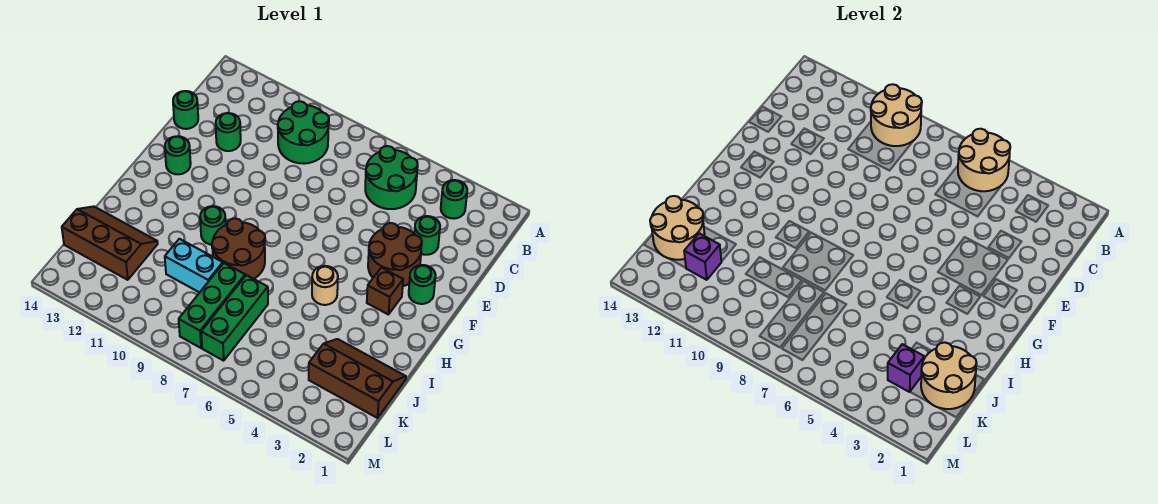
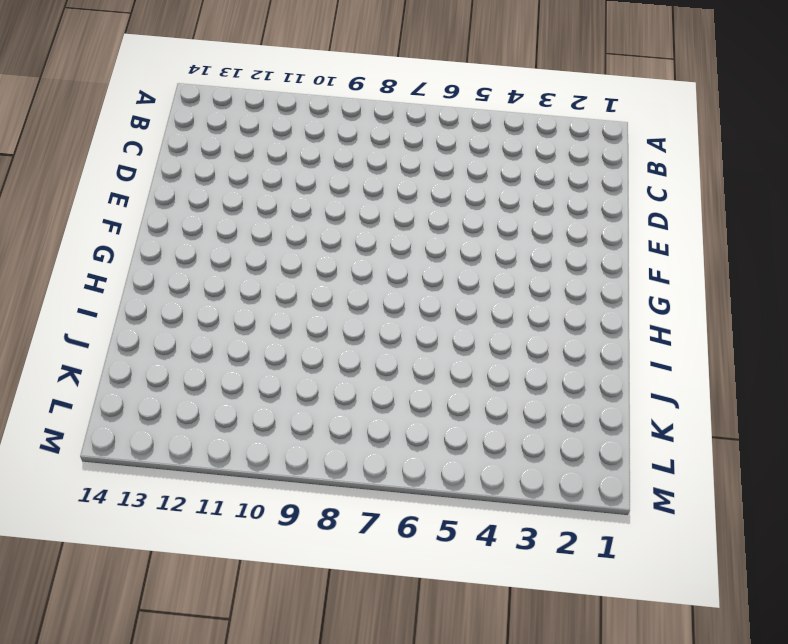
none -> green 1x1 round brick [441,180,467,219]
none -> green 2x2 round brick [365,146,418,209]
none -> green 2x2 round brick [278,101,329,164]

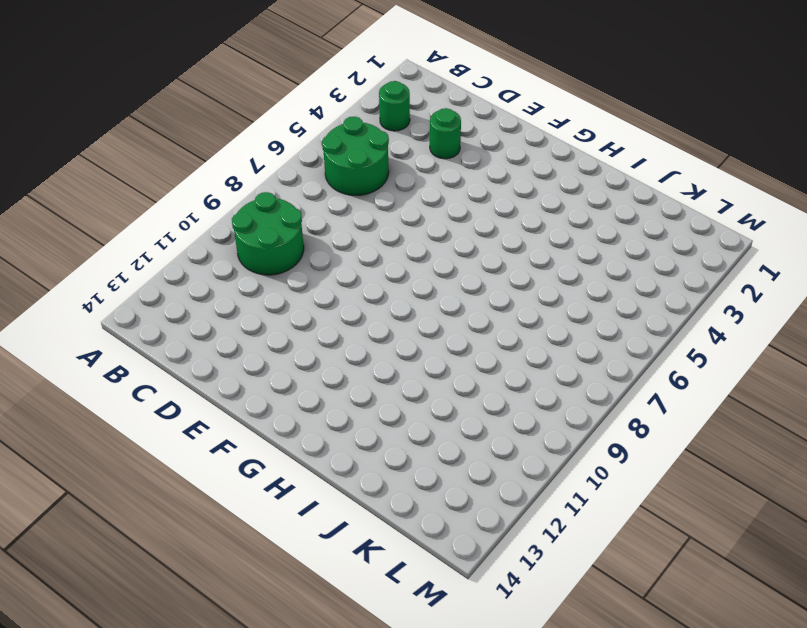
none -> green 1x1 round brick [216,113,241,151]
none -> green 1x1 round brick [173,91,198,129]
none -> brown 2x2 round brick [368,223,422,286]

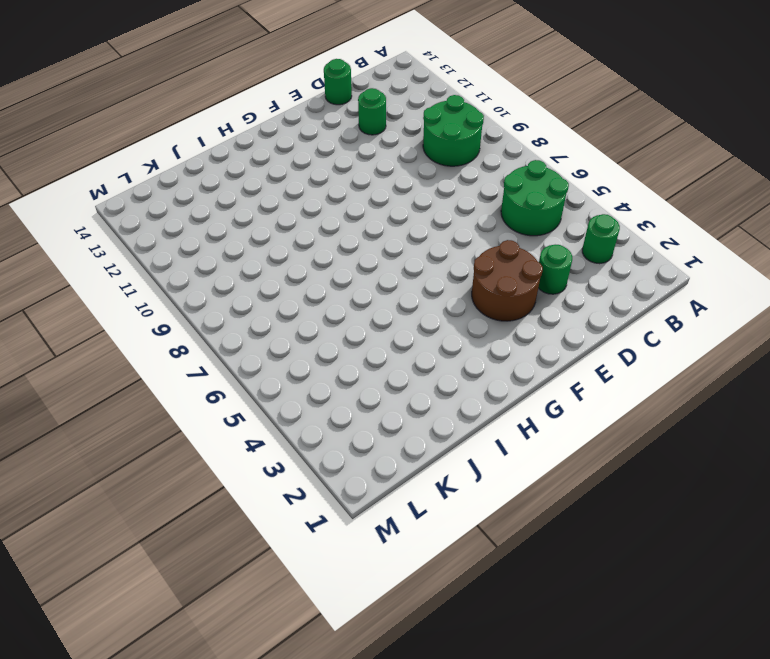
none -> green 1x1 round brick [409,265,436,304]
none -> green 1x1 round brick [165,136,191,174]
none -> brown 1x1 brick [367,268,403,315]

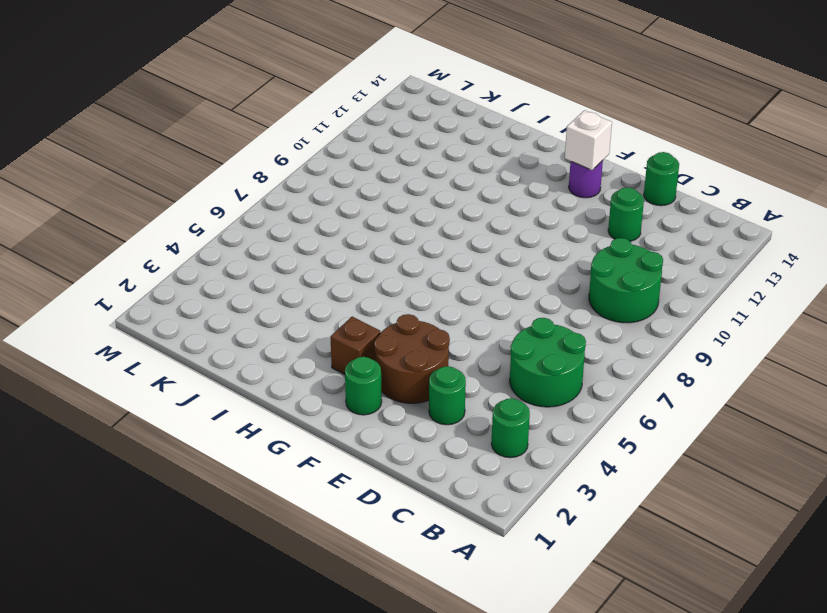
purple 1x1 round brick [569,160,603,198] -> green 1x1 round brick [165,136,191,174]
white 1x1 brick [565,110,612,170] -> none
none -> tan 1x1 round brick [312,266,338,305]
none -> brown 2x2 round brick [212,218,265,279]
none -> green 1x1 round brick [200,206,226,245]

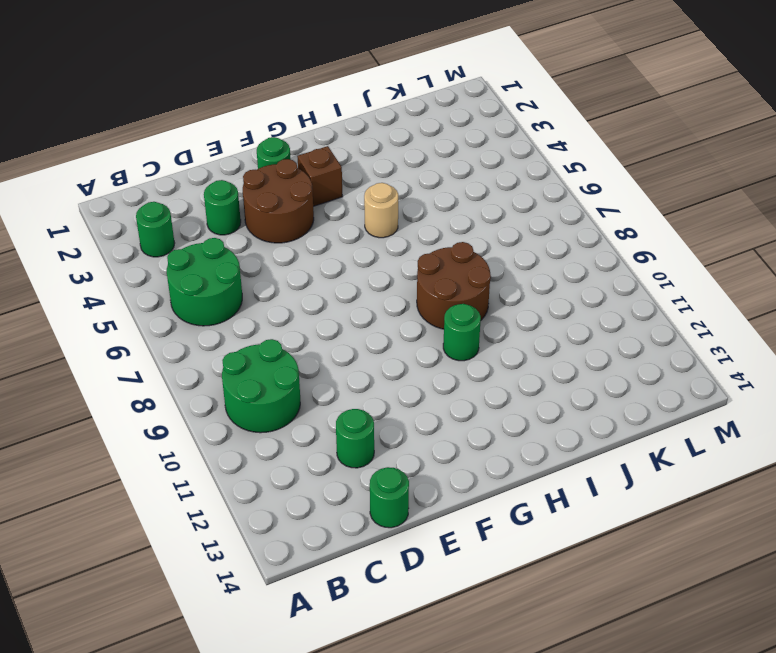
none -> green 1x1 round brick [165,136,191,174]
none -> brown 2x3 slope [309,339,406,418]
none -> green 1x3 brick [201,275,268,361]

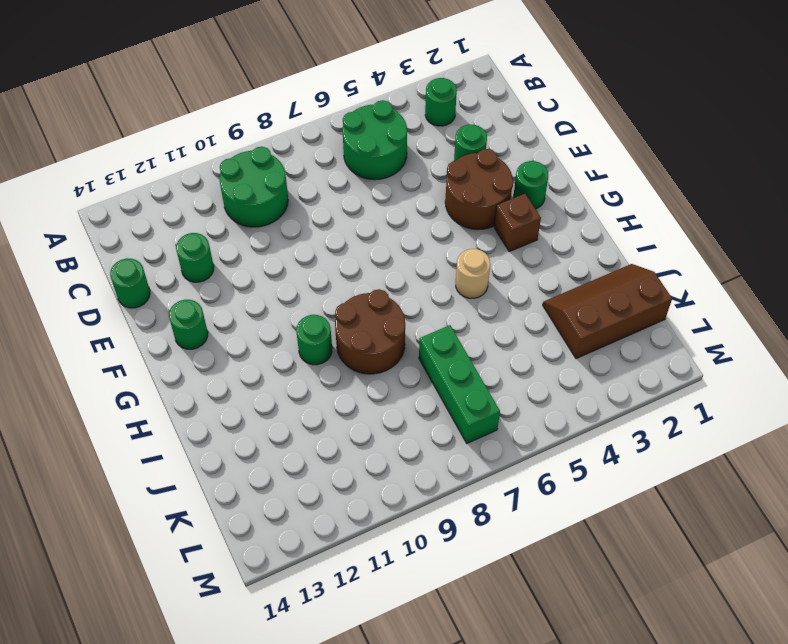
none -> green 1x3 brick [179,263,245,348]
none -> cyan 1x2 brick [165,239,223,293]
none -> brown 2x3 slope [62,206,158,280]

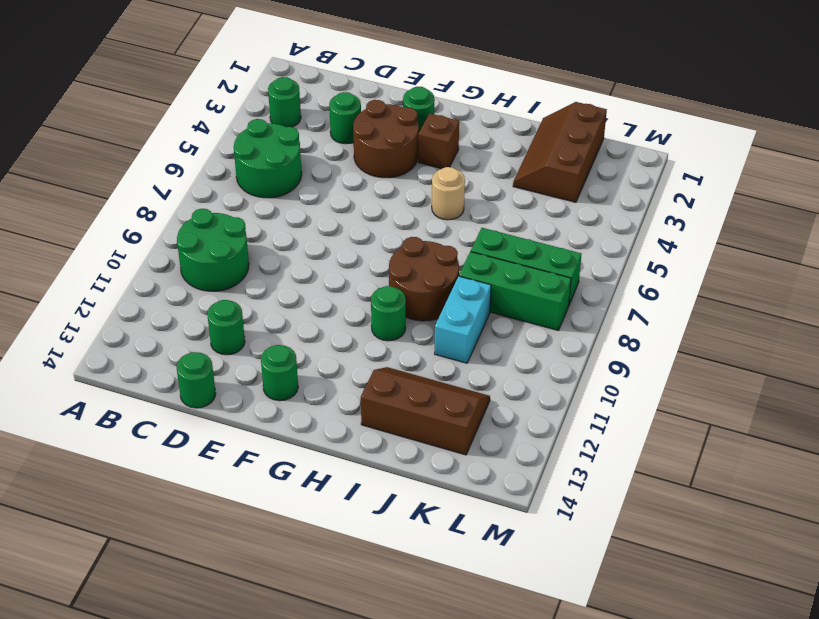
brown 2x3 slope [360,367,490,455] -> brown 2x3 slope turned to [62,206,158,280]
none -> tan 2x2 round brick [958,129,1010,191]
none -> tan 2x2 round brick [871,84,922,146]
none -> tan 2x2 round brick [921,342,977,409]

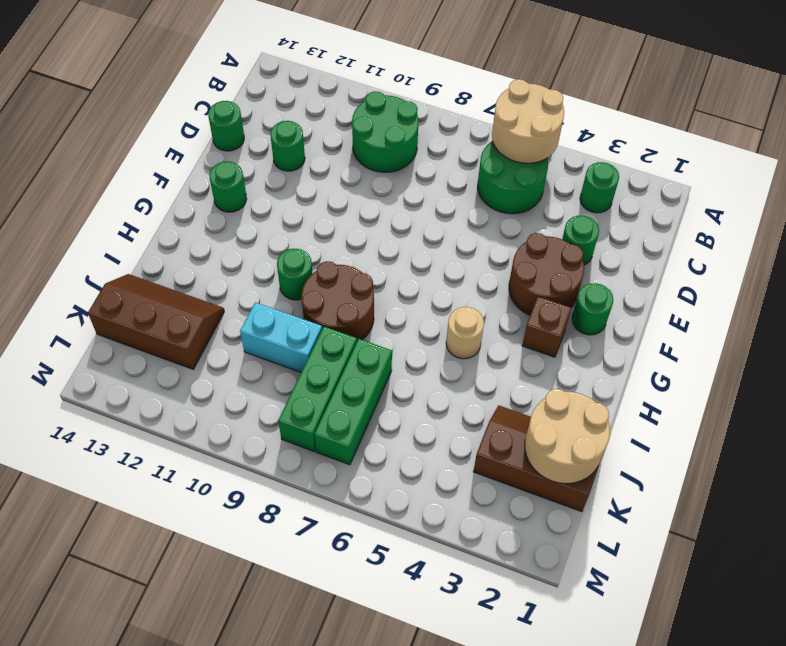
none -> tan 2x2 round brick [871,84,922,146]
none -> tan 2x2 round brick [650,196,705,260]
none -> purple 1x1 brick [888,344,924,392]

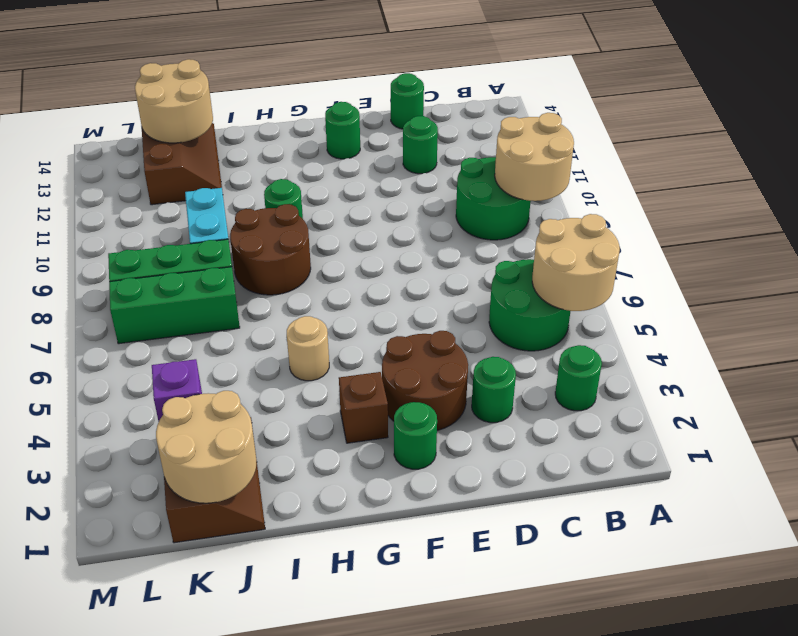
none -> purple 1x1 brick [684,233,721,280]

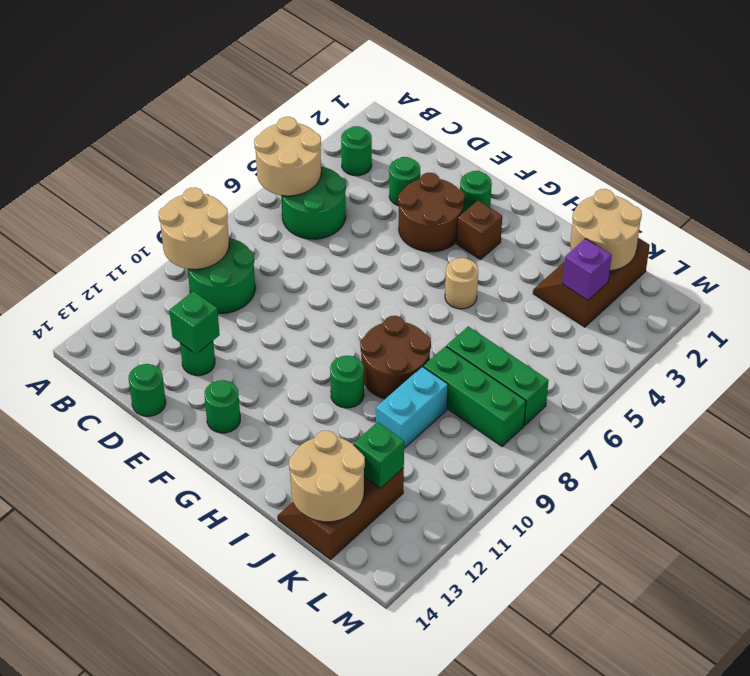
green 1x1 brick [169,291,220,354] -> none
green 1x1 brick [354,422,404,488] -> purple 1x1 brick [684,233,721,280]

